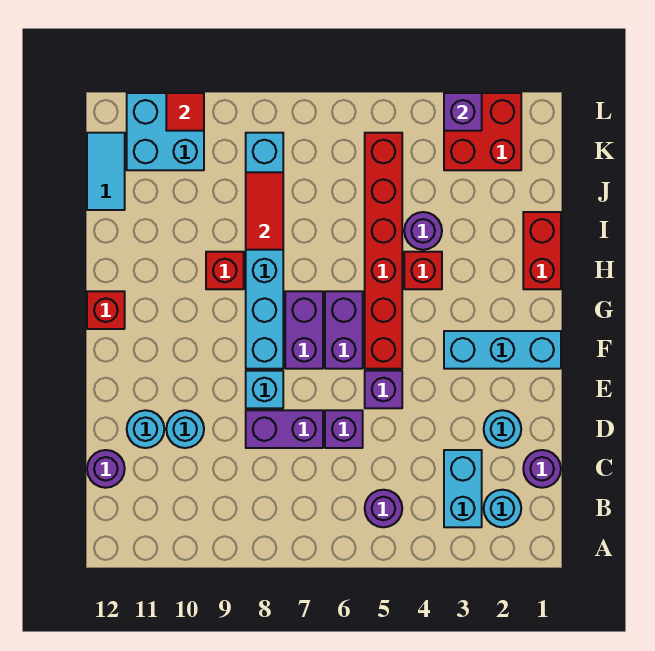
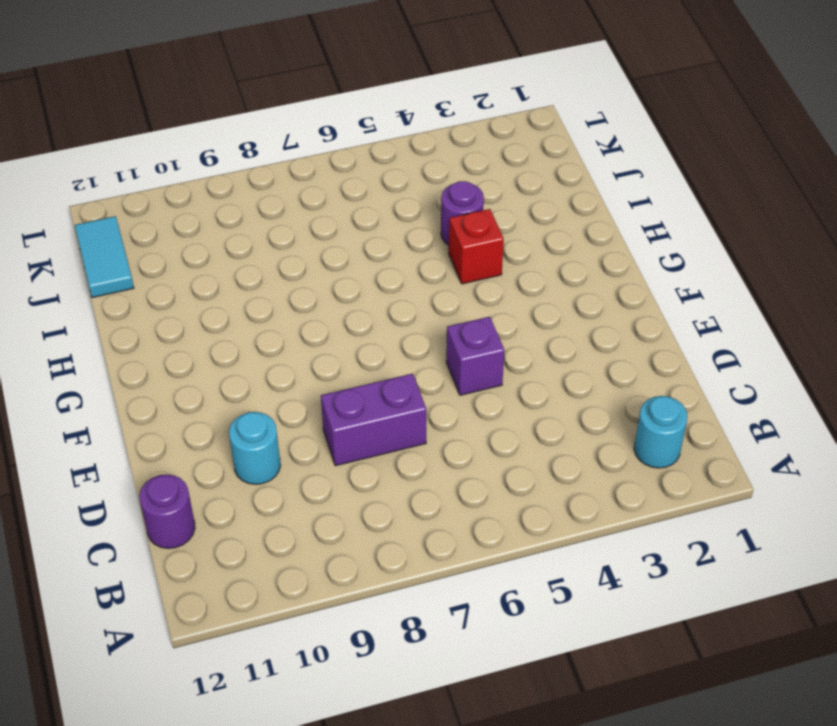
none -> cyan 1x2 brick [444,450,482,527]
none -> purple 1x1 round brick [365,490,402,527]
none -> purple 1x1 round brick [523,450,561,488]

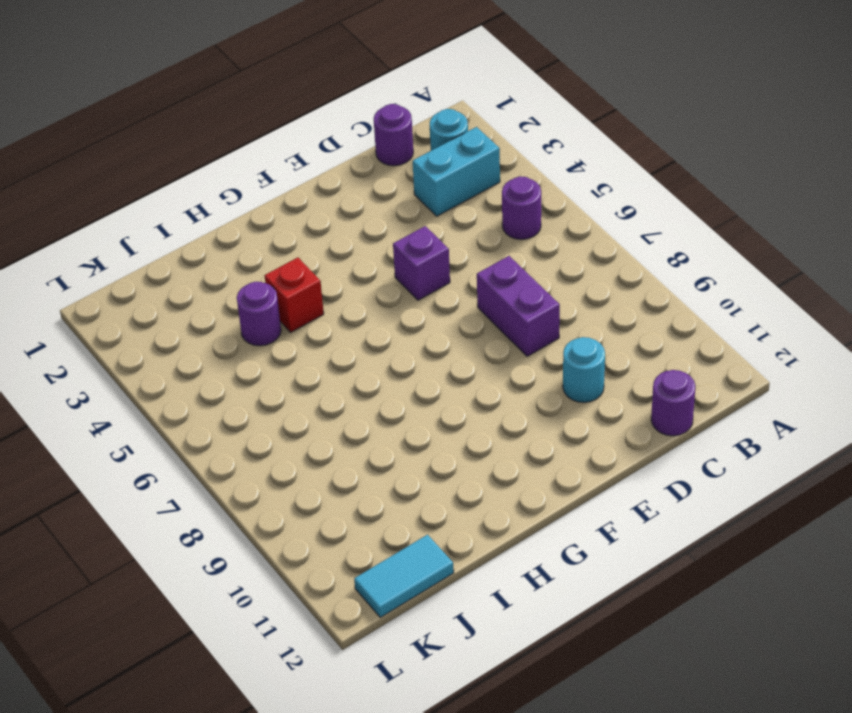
none -> cyan 1x1 round brick [484,410,521,448]
none -> purple 1x1 brick [325,410,363,448]
none -> cyan 1x1 round brick [127,410,164,448]

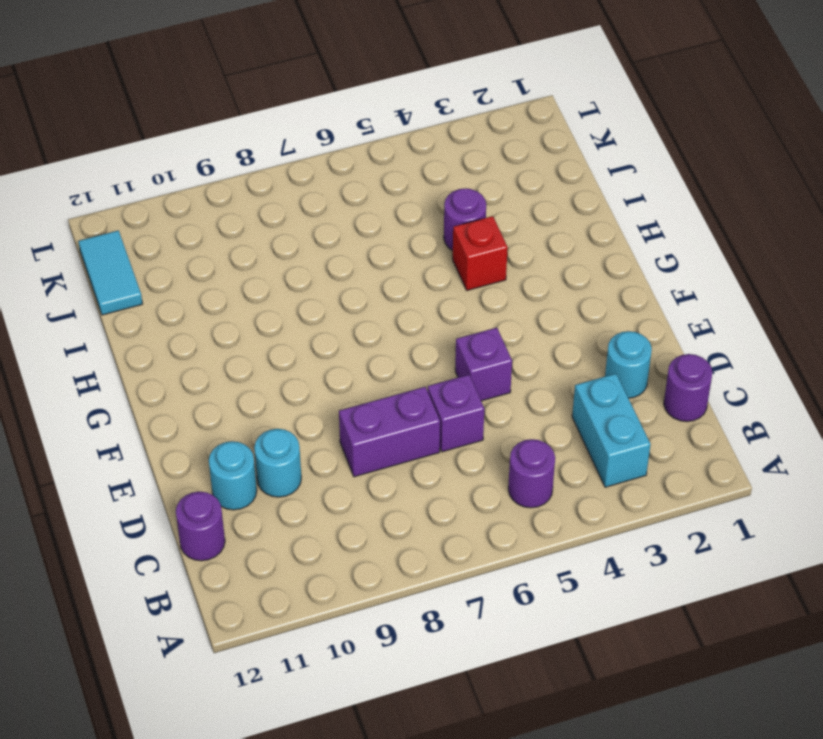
none -> cyan 1x1 round brick [484,490,521,527]
none -> cyan 1x1 brick [246,371,283,408]
none -> cyan 1x3 brick [444,331,561,369]

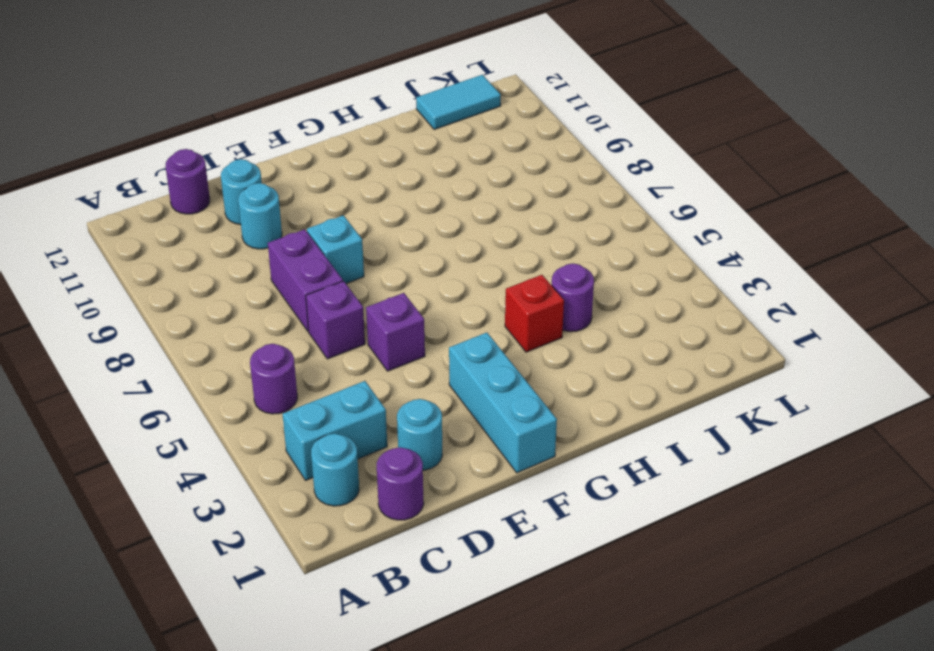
none -> red 1x6 brick [365,133,402,369]
none -> purple 1x2 brick [325,291,363,369]
none -> purple 1x2 brick [285,291,323,369]

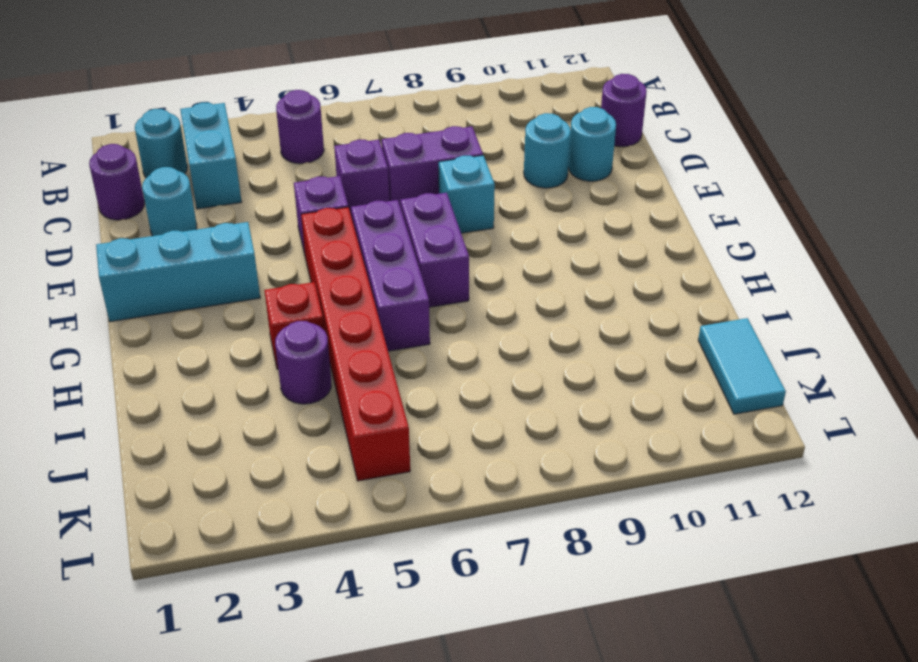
purple 1x3 brick [351,200,430,351] -> purple 1x2 brick [325,291,363,369]
none -> cyan 1x6 brick [246,133,283,369]
none -> red 1x1 brick [87,291,125,329]
none -> red 1x2 brick [523,212,561,289]

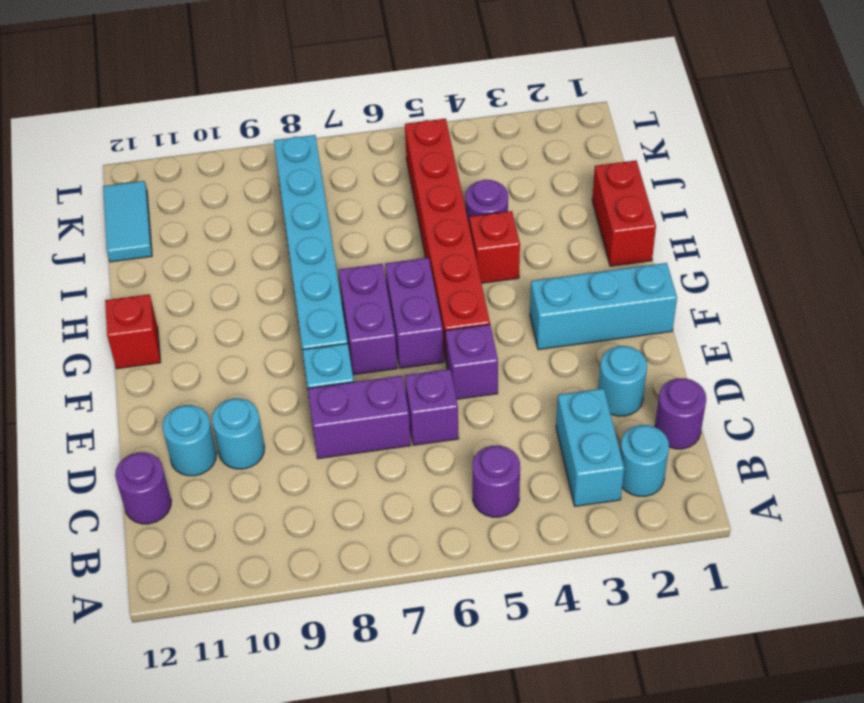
none -> red 1x1 brick [206,252,244,289]
none -> red 2x2 brick [444,93,521,170]
none -> cyan 2x2 brick [127,93,204,170]

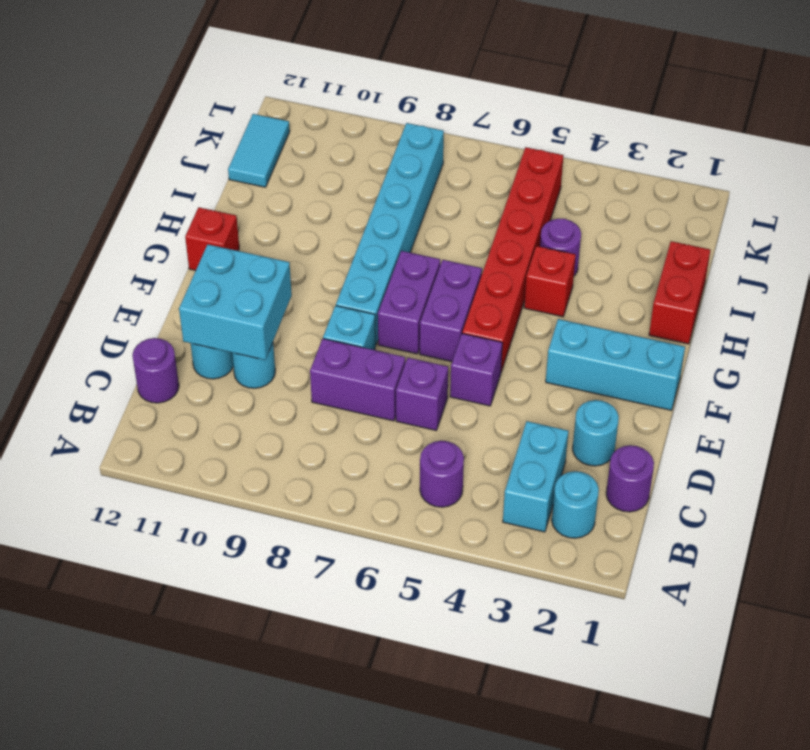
cyan 2x2 brick [179,244,292,360] -> cyan 2x2 brick moved to [127,93,204,170]
none -> red 1x1 brick [206,252,244,289]
none -> red 2x2 brick [444,93,521,170]
none -> red 1x2 tile [246,172,283,250]

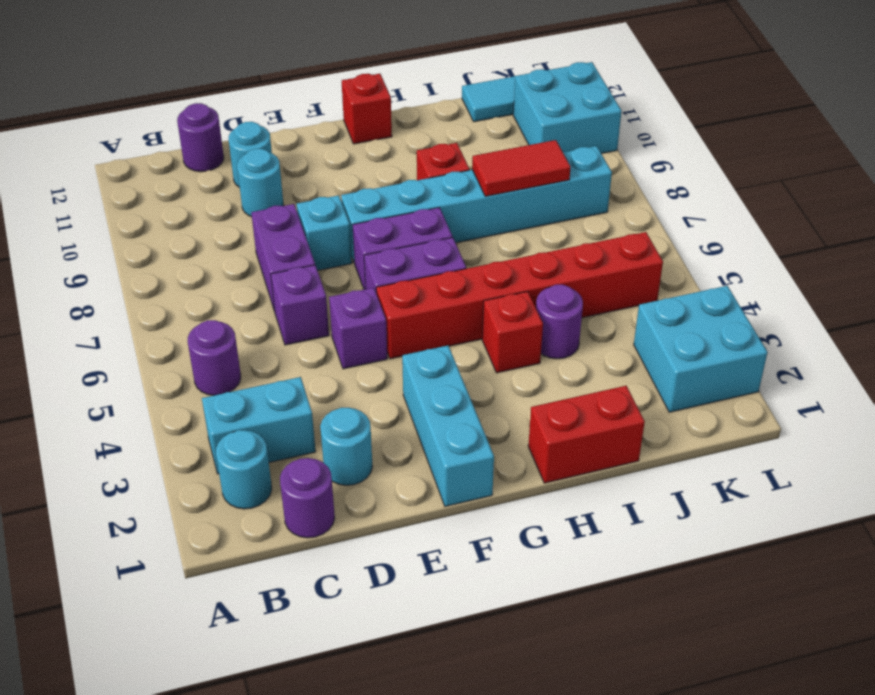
cyan 2x2 brick [634,286,768,412] -> red 2x2 brick [444,93,521,170]
none -> purple 1x1 brick [444,93,482,131]
none -> red 1x1 tile [166,93,204,131]

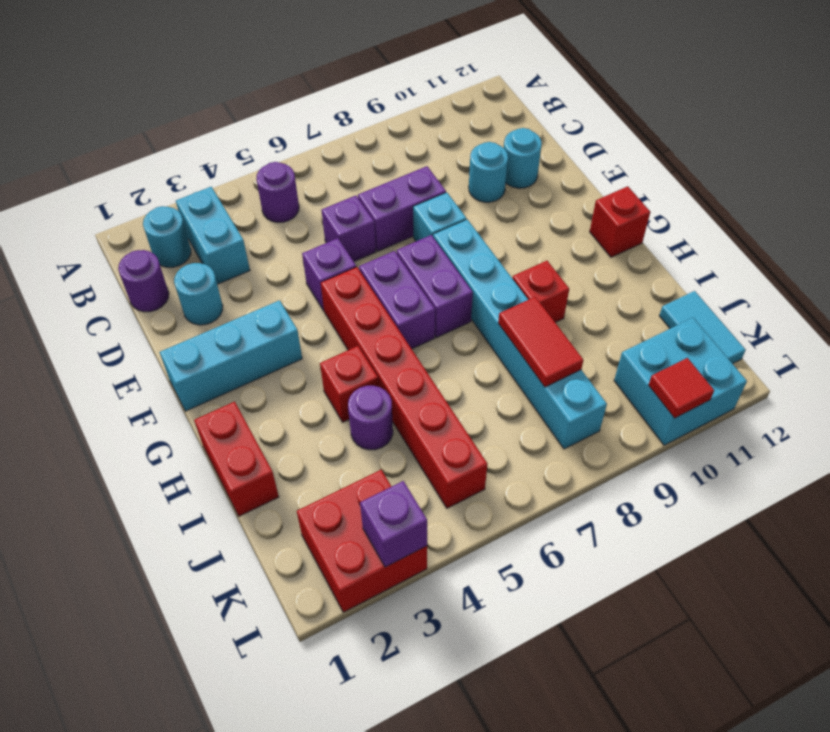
none -> purple 1x1 round brick [87,450,125,488]

